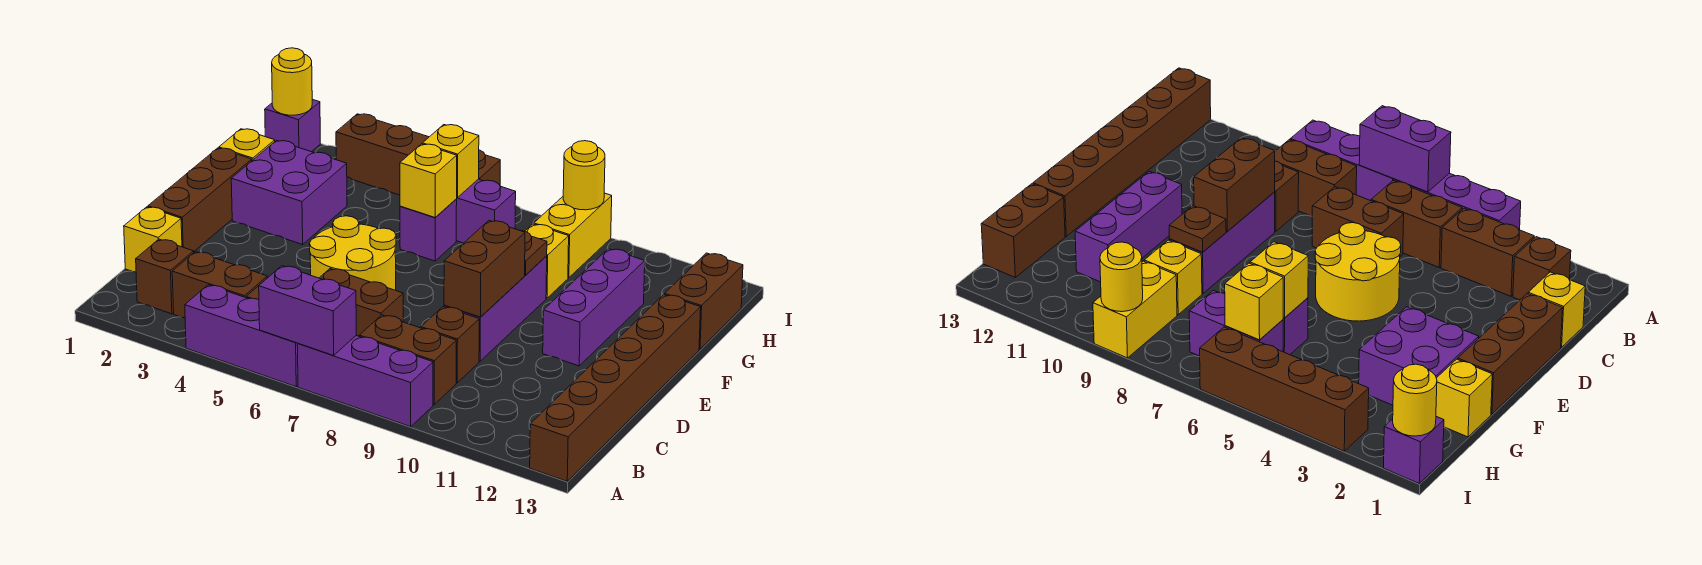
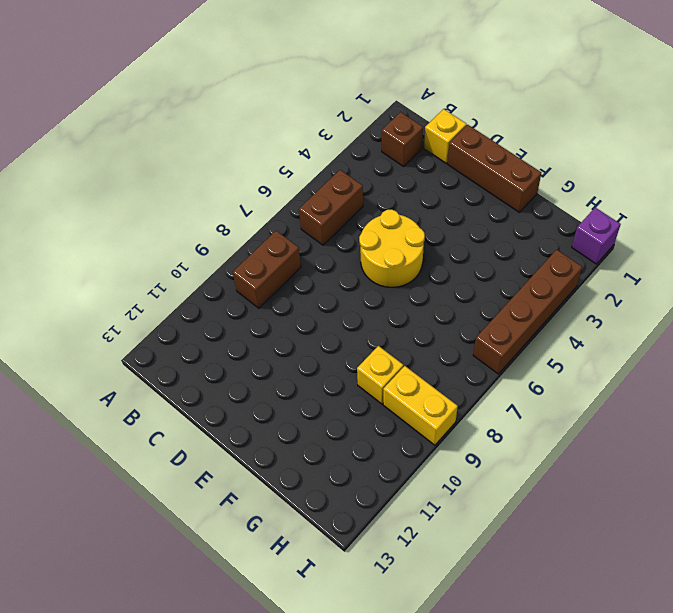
none -> purple 1x3 brick [185,285,298,387]
none -> purple 1x3 brick [297,336,433,427]
none -> brown 1x6 brick [530,295,701,481]
none -> brown 1x2 brick [172,252,267,318]

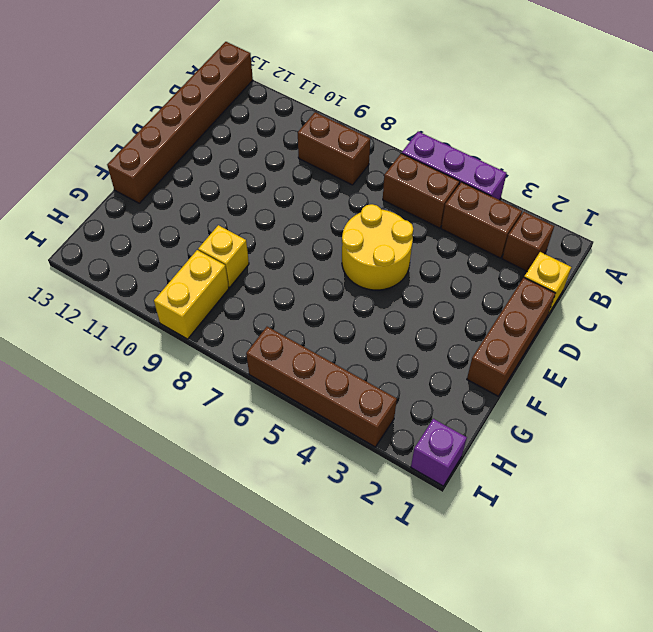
none -> purple 1x3 brick [297,336,433,427]
none -> brown 1x2 brick [320,269,403,336]
none -> brown 1x1 brick [421,307,479,383]
none -> purple 1x3 brick [444,256,547,361]

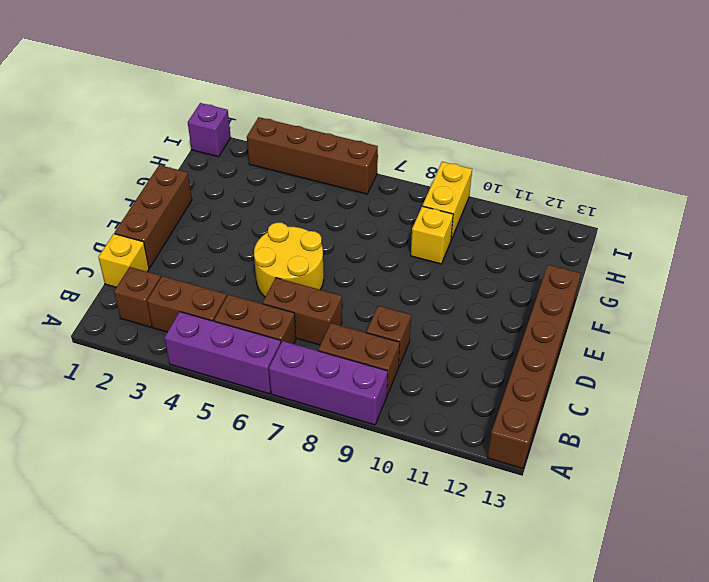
none -> purple 1x3 brick [444,256,547,361]
none -> purple 1x3 brick [543,249,645,366]
none -> purple 2x2 brick [231,140,347,244]
none -> yellow 1x1 brick [219,129,275,160]

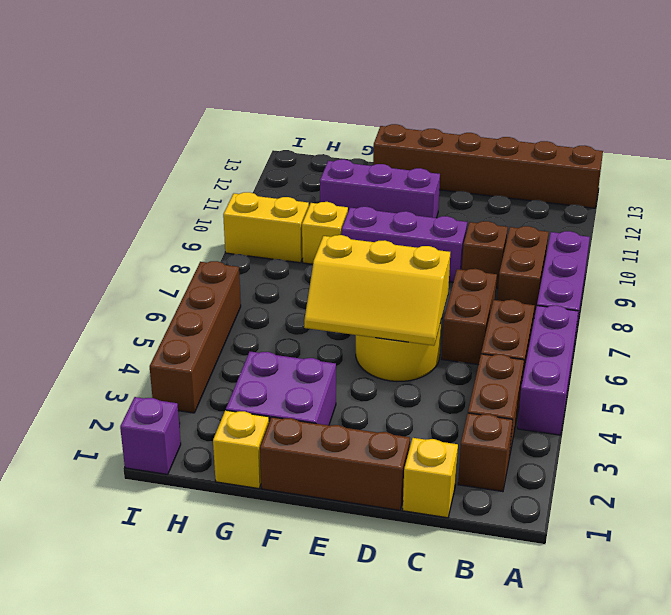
yellow 2x3 slope [304,235,450,346] -> none
none -> purple 1x1 brick [400,199,457,261]
none -> brown 1x2 brick [665,253,743,349]
none -> purple 1x2 brick [456,179,516,243]
none -> purple 1x2 brick [259,266,356,355]

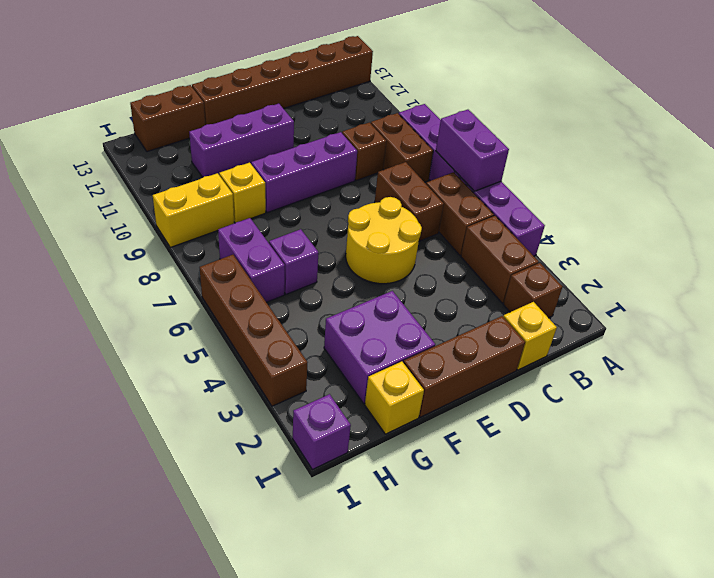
none -> brown 1x2 brick [444,221,525,317]
none -> brown 1x1 plate [523,231,547,275]
none -> yellow 1x1 brick [400,144,457,217]
none -> yellow 1x1 brick [422,125,479,198]

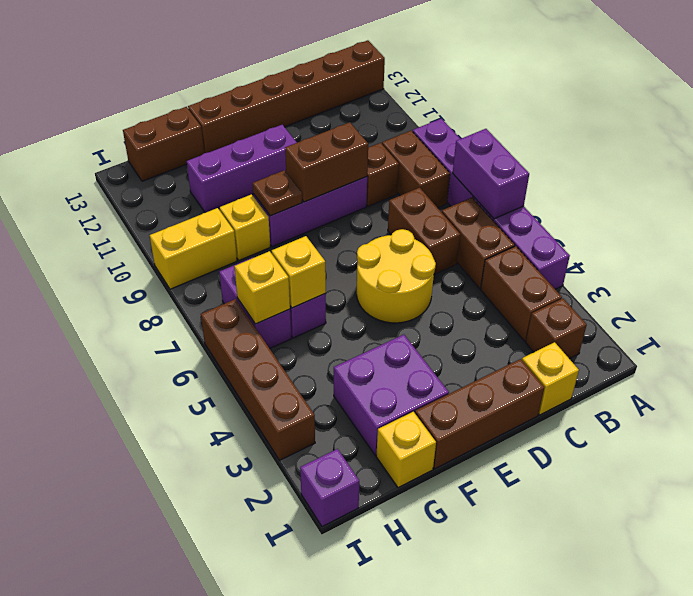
none -> yellow 1x1 round brick [272,48,312,115]
none -> yellow 1x1 round brick [563,141,605,210]

